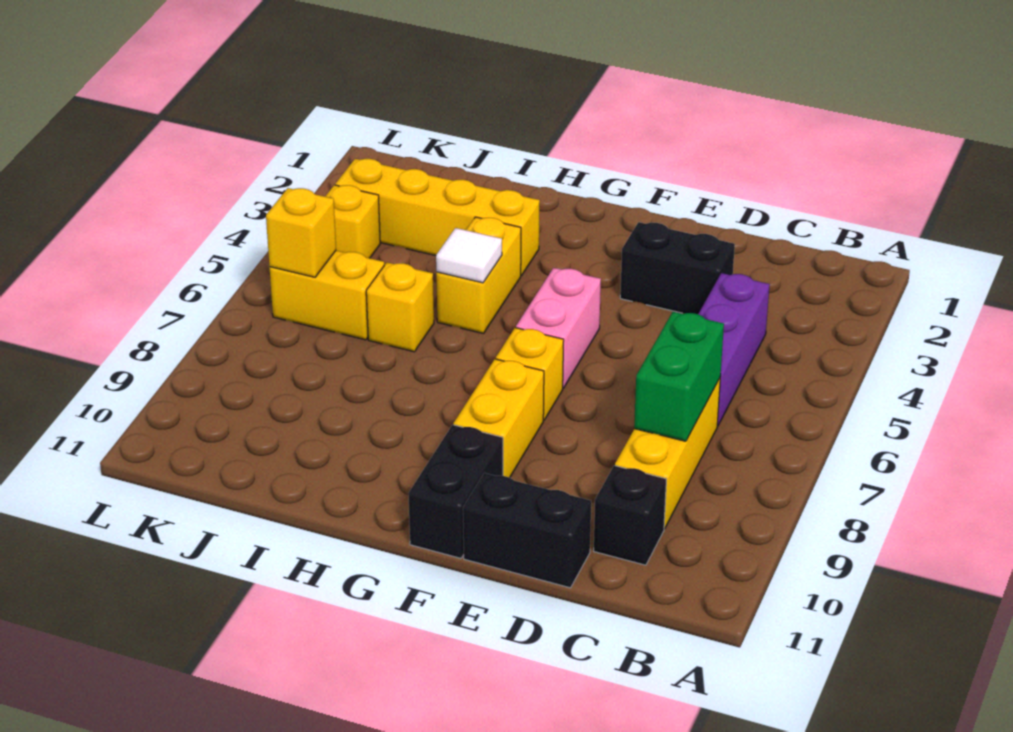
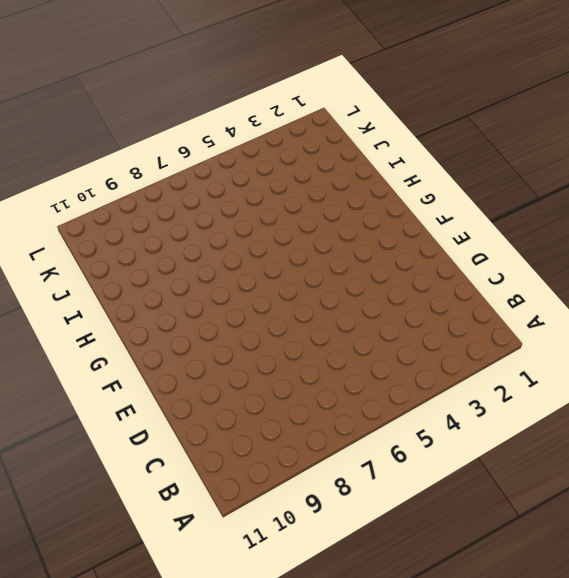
none -> purple 1x3 brick [699,273,770,426]
none -> yellow 1x3 brick [615,378,720,529]
none -> black 1x1 brick [594,466,666,565]

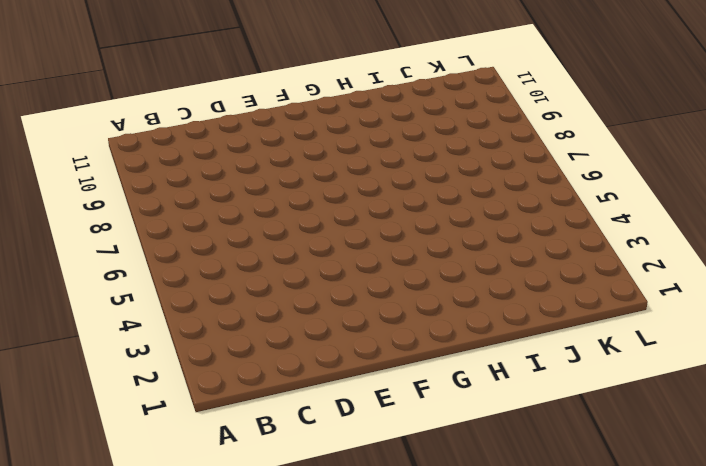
none -> purple 1x3 brick [699,273,770,426]
none -> yellow 1x3 brick [615,378,720,529]
none -> black 1x1 brick [594,466,666,565]

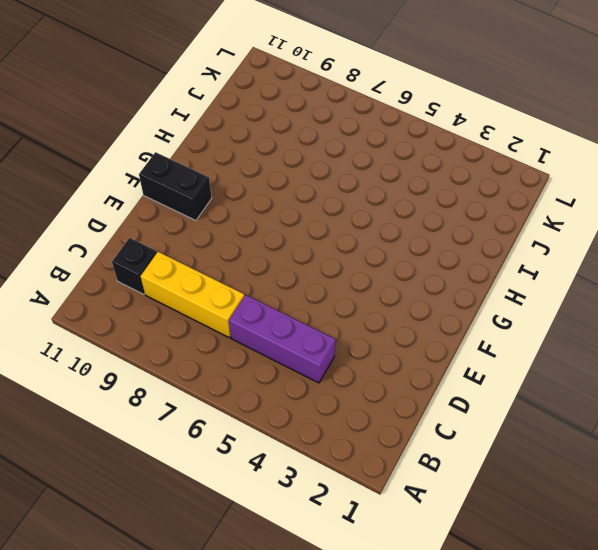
none -> black 1x2 brick [620,222,735,314]
none -> black 1x2 brick [463,473,591,588]
none -> pink 1x2 brick [516,268,601,388]

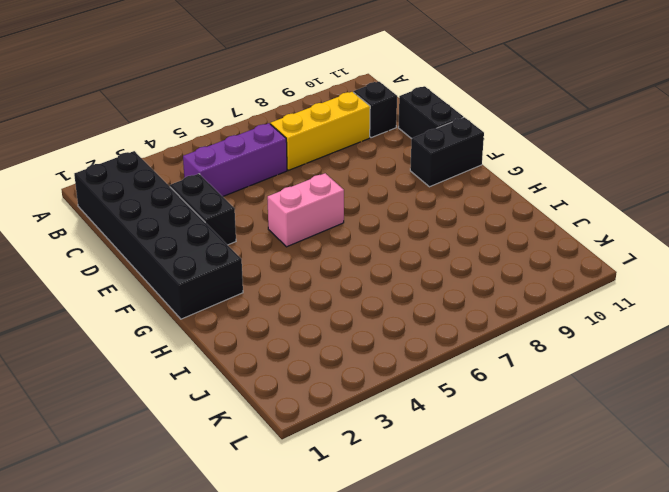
black 2x6 brick [74,151,243,319] -> none
none -> yellow 1x1 brick [496,328,564,420]
none -> yellow 1x2 brick [453,359,544,478]
none -> yellow 1x4 brick [335,159,540,276]

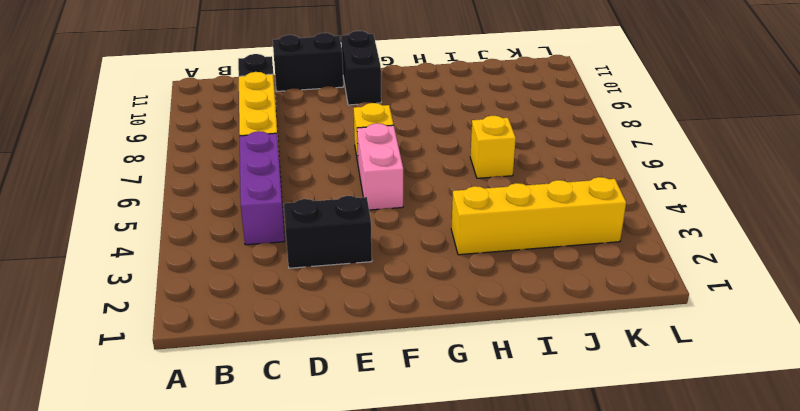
none -> yellow 1x2 brick [453,359,544,478]
none -> yellow 1x2 brick [436,217,521,334]
none -> yellow 1x2 brick [269,251,384,340]

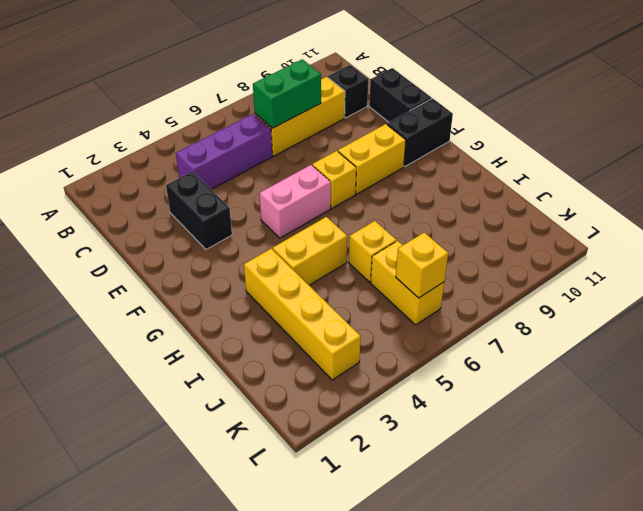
none -> yellow 1x1 brick [325,185,380,258]
none -> white 1x1 tile [436,228,502,283]

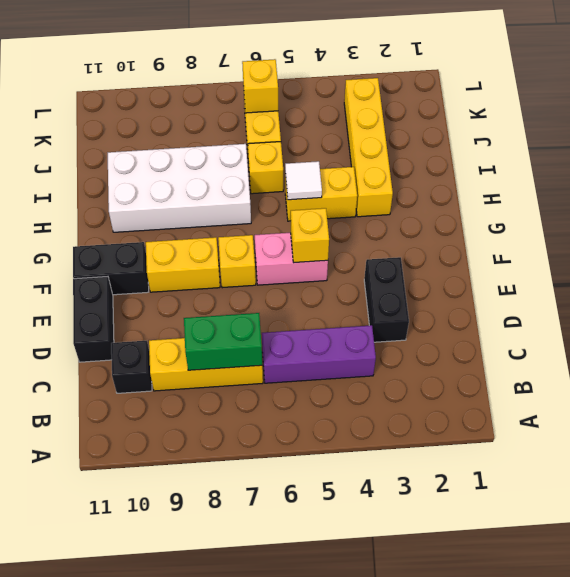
yellow 1x1 brick [291,208,329,263] -> yellow 1x1 brick moved to [325,185,380,258]
white 2x4 brick [108,144,251,232] -> none

